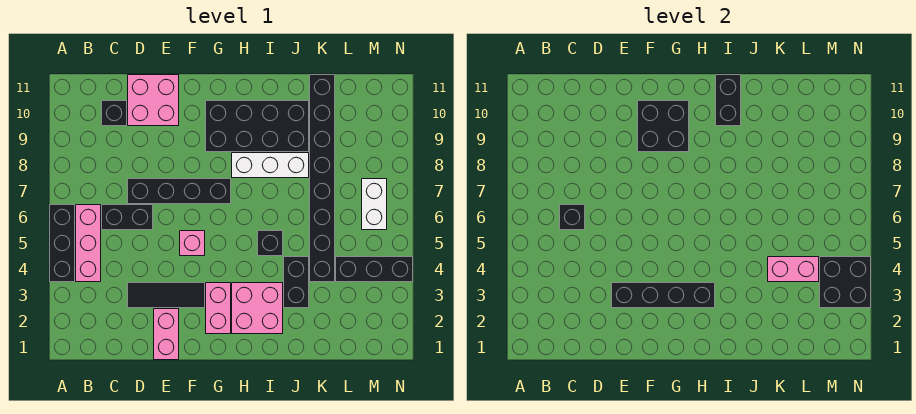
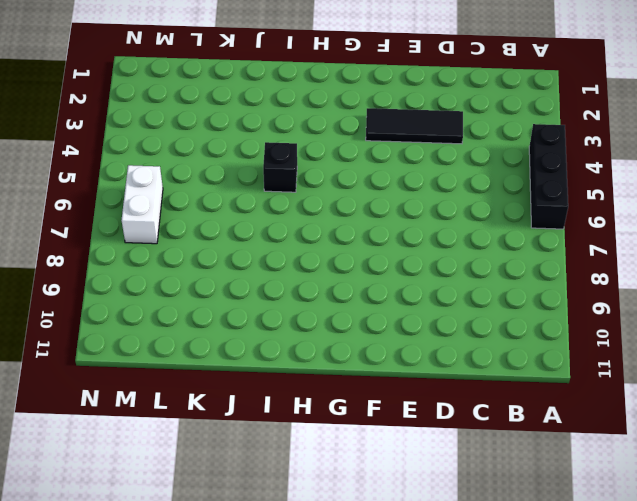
none -> pink 1x3 brick [76,205,101,282]
none -> black 1x2 brick [102,205,153,230]
none -> black 1x1 brick [102,101,127,126]

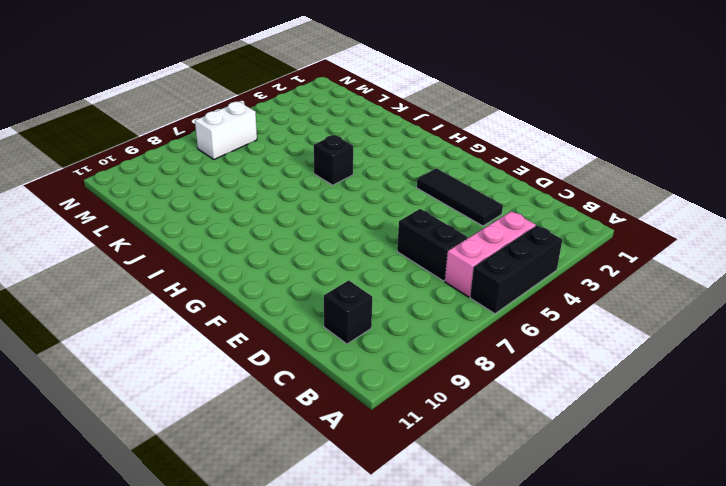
none -> black 1x4 brick [128,179,231,204]
none -> pink 2x2 brick [128,75,179,126]
none -> pink 1x2 brick [154,309,179,360]

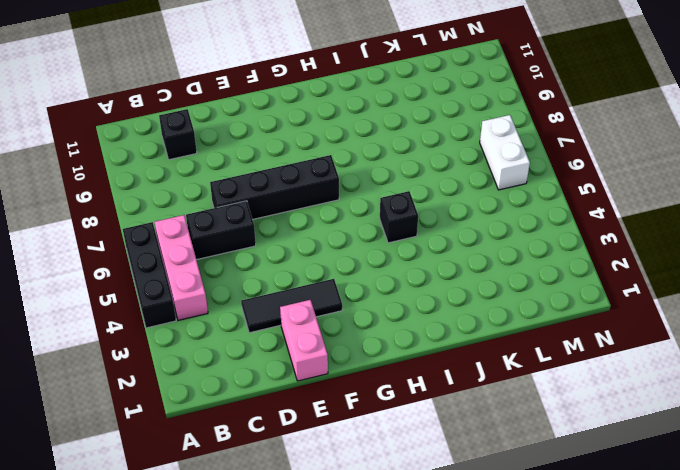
none -> pink 2x2 brick [128,75,179,126]
none -> pink 1x1 brick [180,231,205,256]
none -> pink 1x2 brick [206,283,231,334]

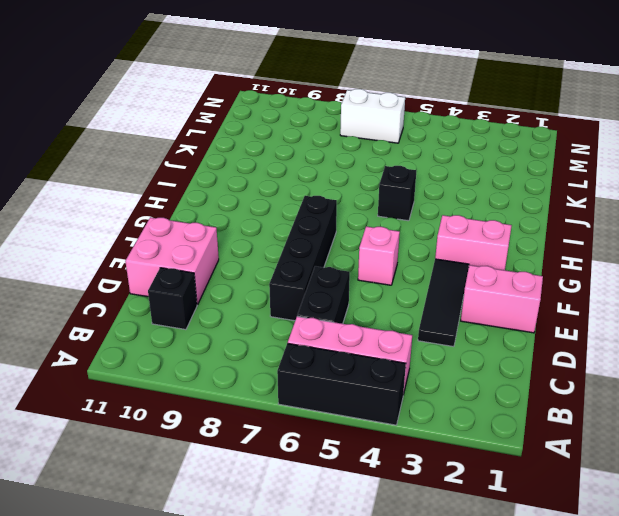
none -> black 2x4 brick [206,101,309,152]
none -> pink 2x2 brick [232,283,283,334]
none -> white 1x3 brick [232,153,309,178]

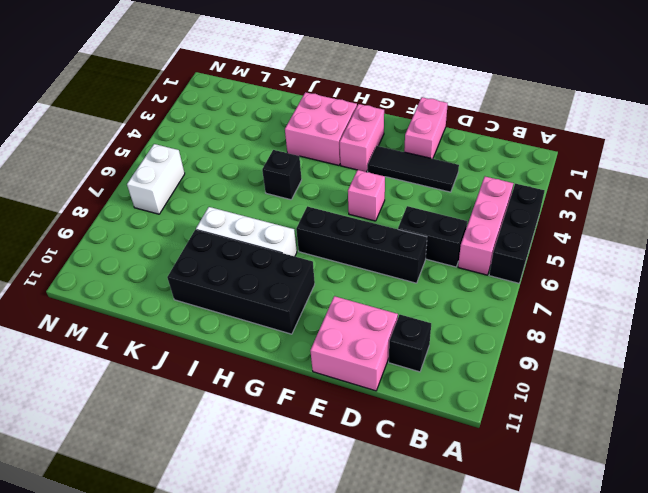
none -> black 1x2 brick [284,257,309,308]
none -> black 1x8 brick [310,75,335,282]
none -> black 1x3 brick [336,257,413,282]

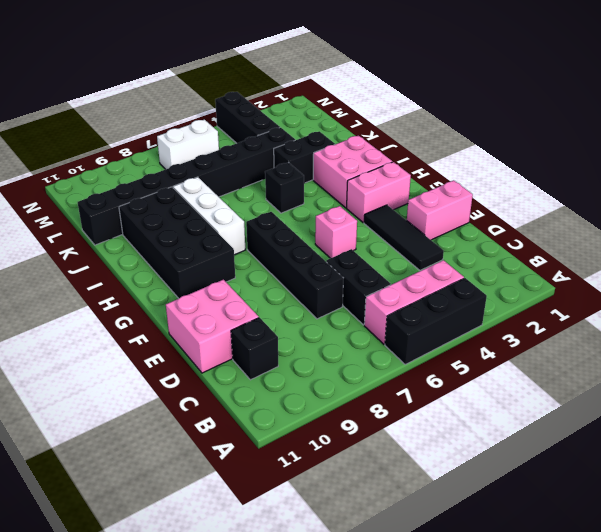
none -> black 1x1 brick [560,205,585,230]
none -> black 1x4 brick [612,283,715,308]
none -> black 2x2 brick [638,101,689,152]

